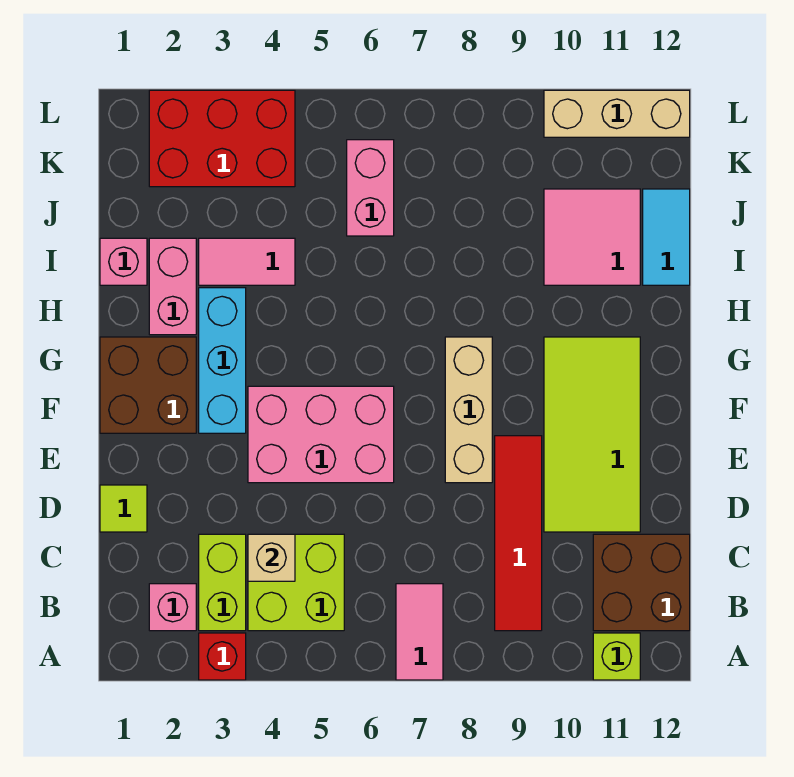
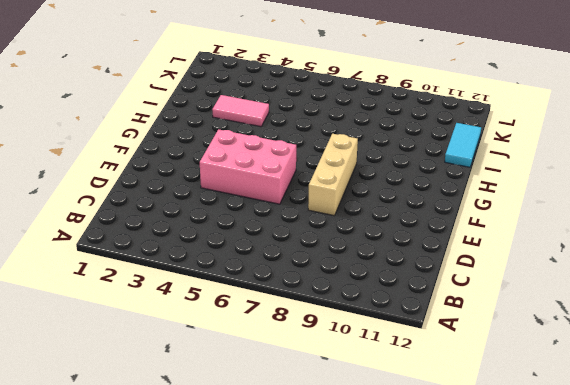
none -> red 1x1 brick [199,633,246,680]
none -> pink 1x2 tile [396,584,443,680]
none -> lime 1x1 brick [593,633,640,680]

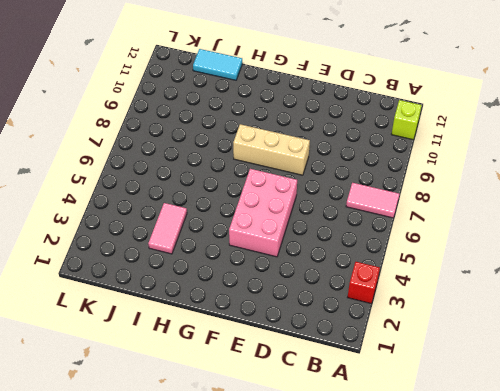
none -> pink 1x1 brick [149,584,196,631]
none -> lime 1x2 brick [199,534,246,631]
none -> lime 2x2 brick [248,534,344,631]

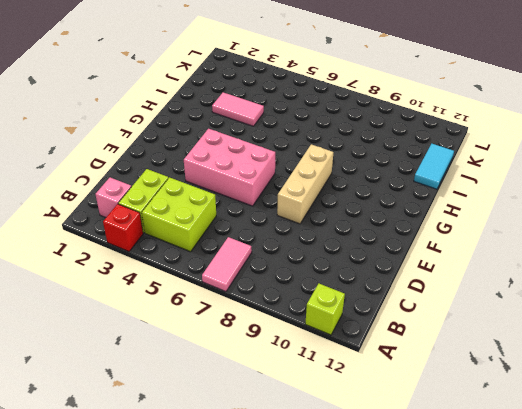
none -> red 1x4 tile [495,436,542,631]
none -> brown 2x2 brick [593,534,690,631]
none -> lime 1x1 tile [100,485,147,532]

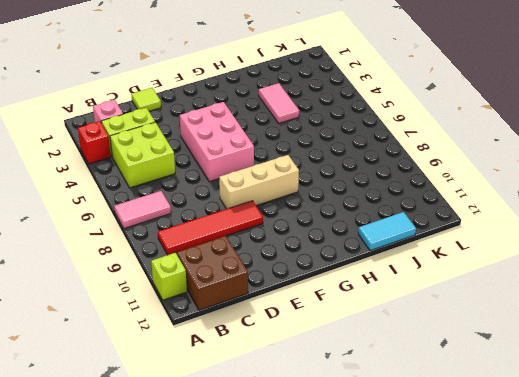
none -> lime 2x4 tile [544,337,640,532]
none -> brown 2x2 brick [100,337,196,433]
none -> cyan 1x3 brick [199,288,246,433]

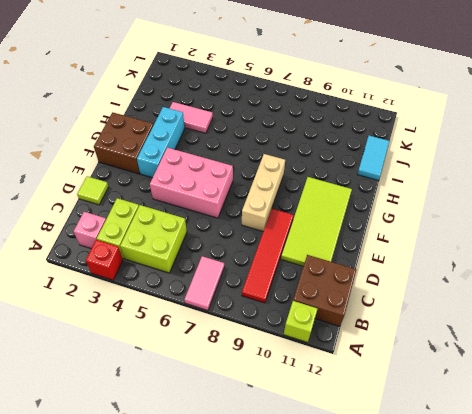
none -> pink 1x2 brick [149,238,196,335]
none -> pink 1x1 brick [100,238,147,285]
none -> pink 2x2 tile [544,189,640,285]

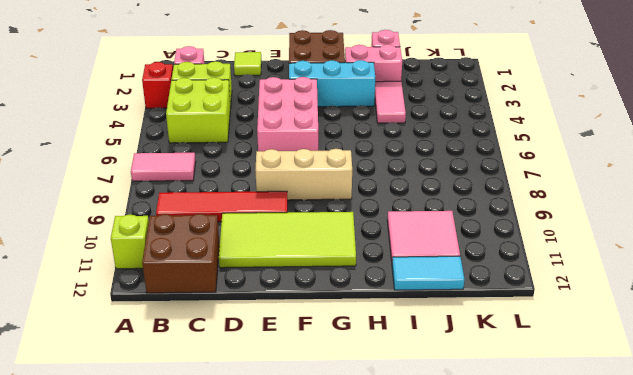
none -> pink 1x2 brick [347,140,394,236]
none -> red 2x3 brick [149,90,295,187]
none -> tan 1x3 brick [544,90,690,137]

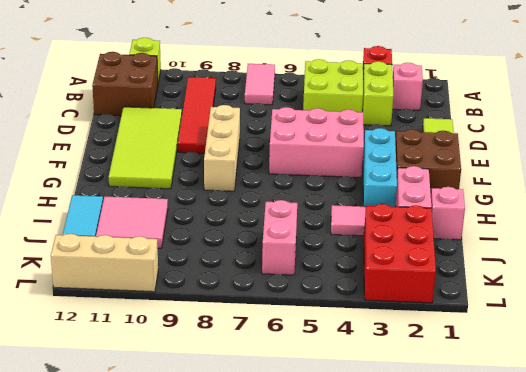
red 2x3 brick [364,204,436,303] -> red 2x3 brick turned to [149,90,295,187]
none -> tan 1x1 brick [248,534,295,581]

